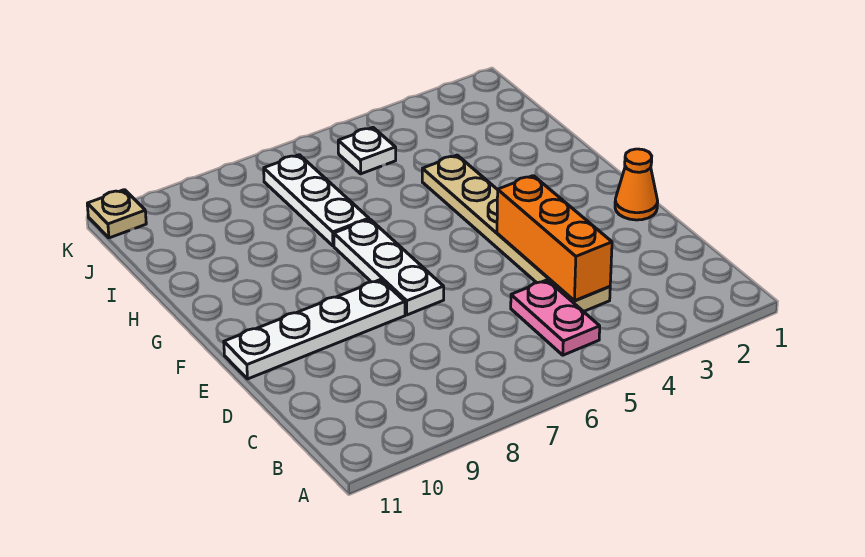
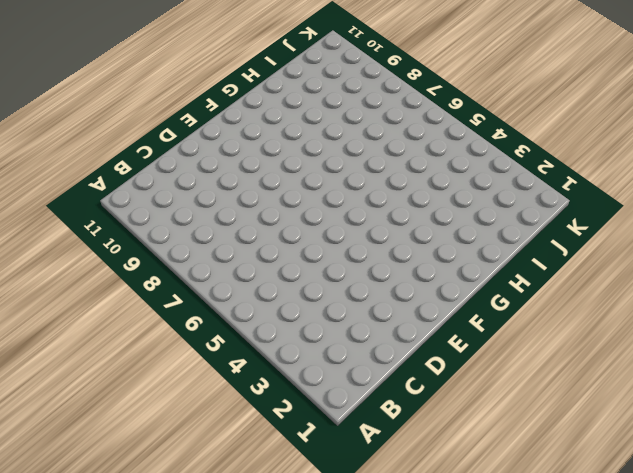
none -> pink 1x2 plate [511,280,600,355]
none -> tan 1x6 plate [422,155,610,312]

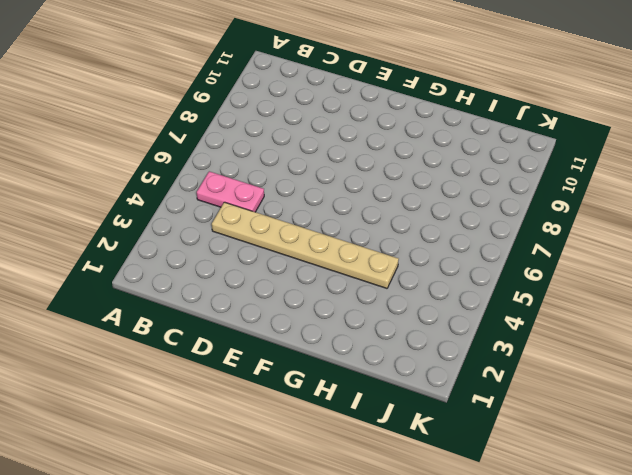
none -> orange 1x1 cone [615,149,658,220]
none -> white 1x3 plate [334,219,444,315]

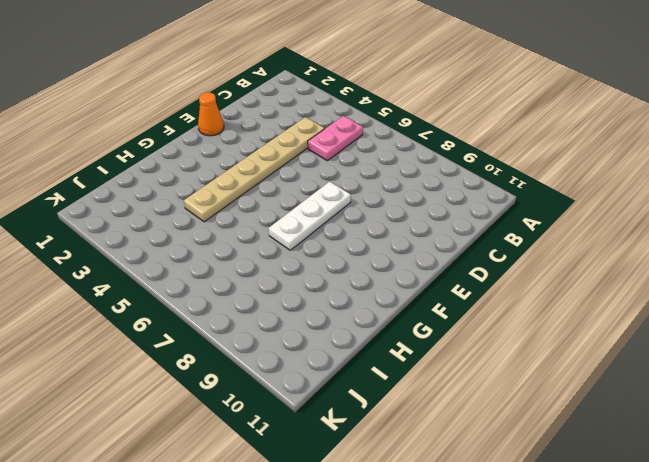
none -> white 1x4 plate [224,279,405,379]
none -> white 1x3 plate [264,155,369,246]

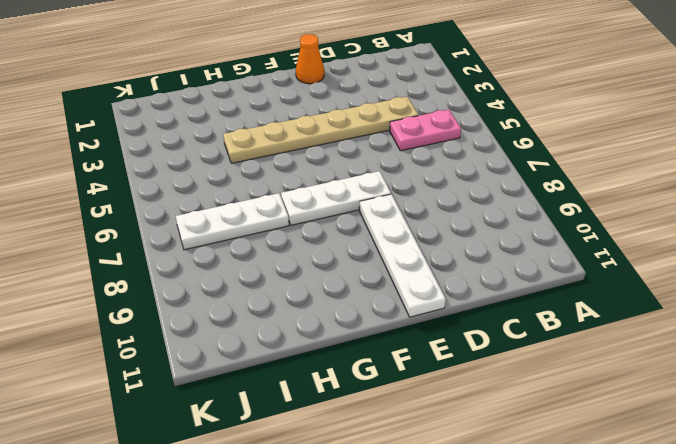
none -> white 1x1 plate [338,128,396,174]
none -> tan 1x1 plate [87,190,146,238]

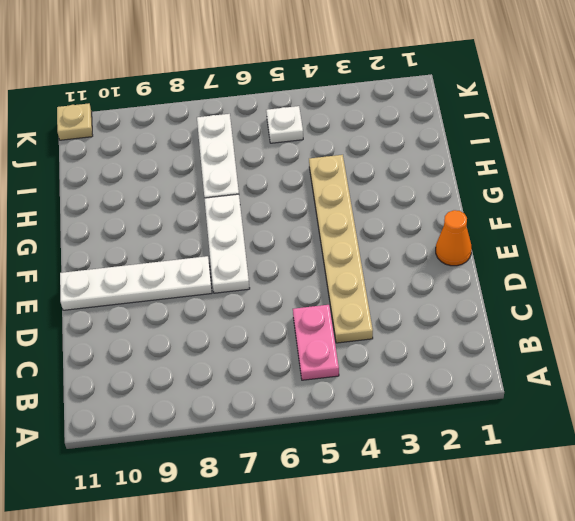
none -> orange 1x3 brick [497,176,612,301]

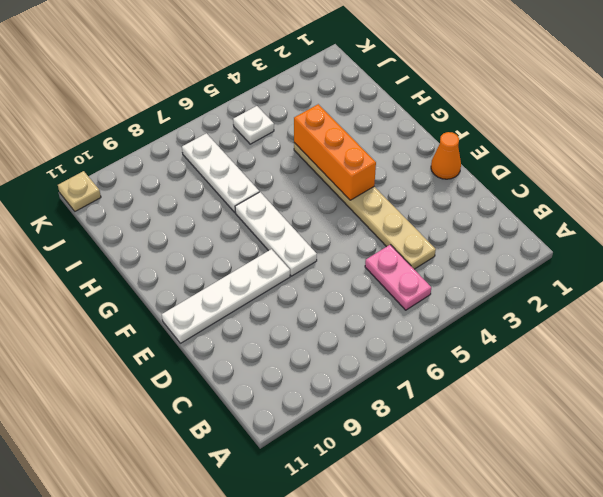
orange 1x3 brick [294,104,376,200] -> orange 1x3 brick moved to [497,176,612,301]

